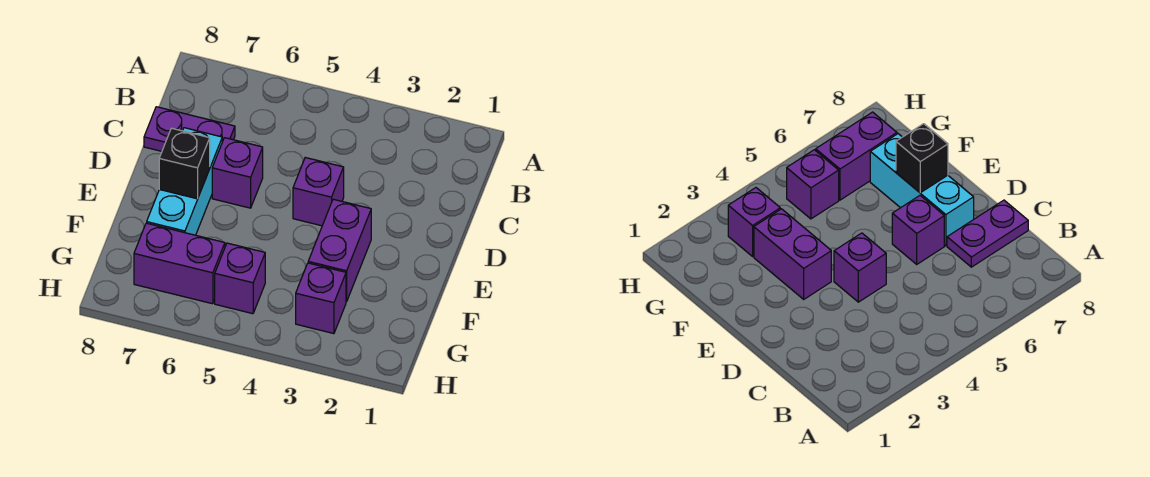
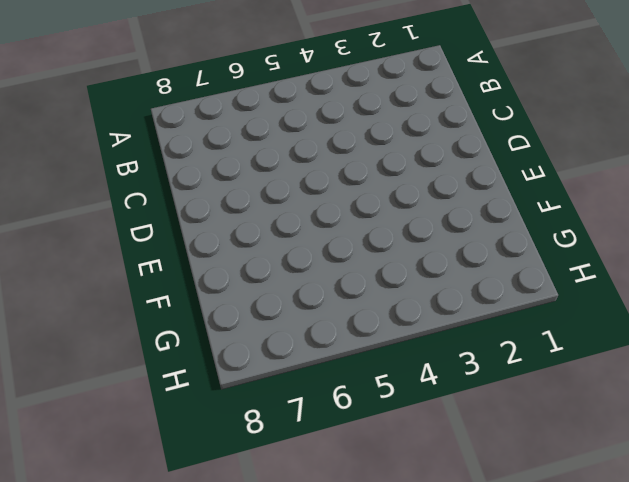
none -> purple 1x2 plate [144,107,235,151]
none -> purple 1x1 brick [293,158,344,226]

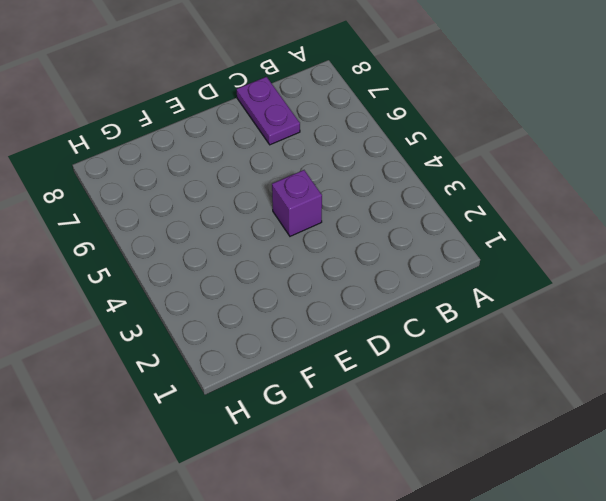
none -> purple 1x1 brick [212,138,263,208]
none -> cyan 1x3 brick [147,128,222,235]

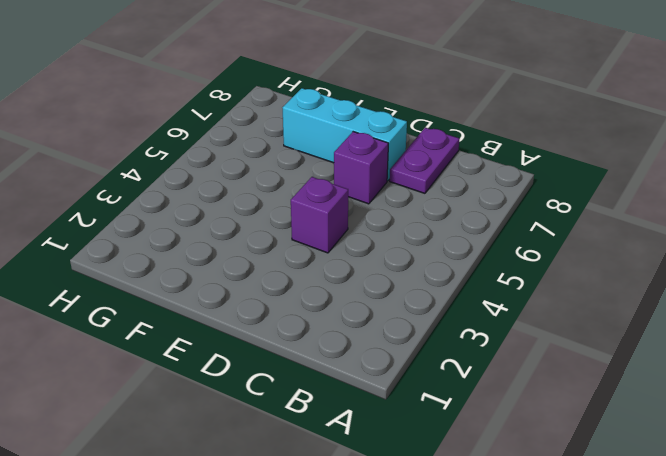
none -> purple 1x2 brick [308,199,371,302]
none -> purple 1x1 brick [296,263,346,334]

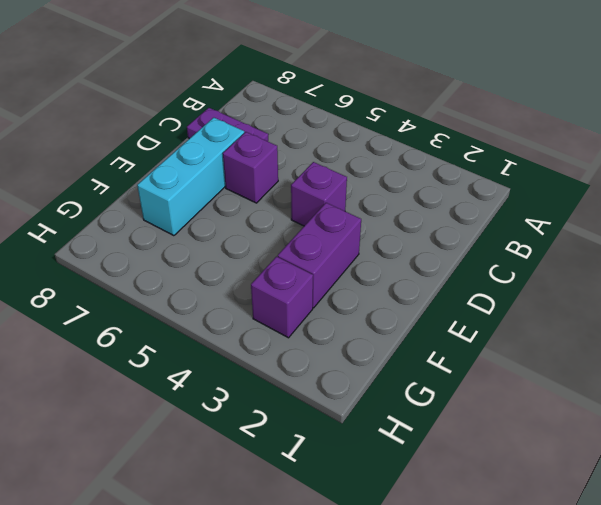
none -> purple 1x1 brick [215,243,265,314]
none -> purple 1x2 brick [134,223,225,304]

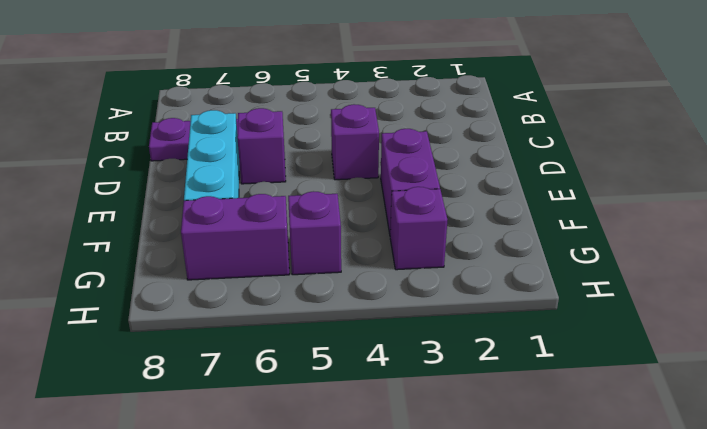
none -> black 1x1 brick [159,128,210,199]

